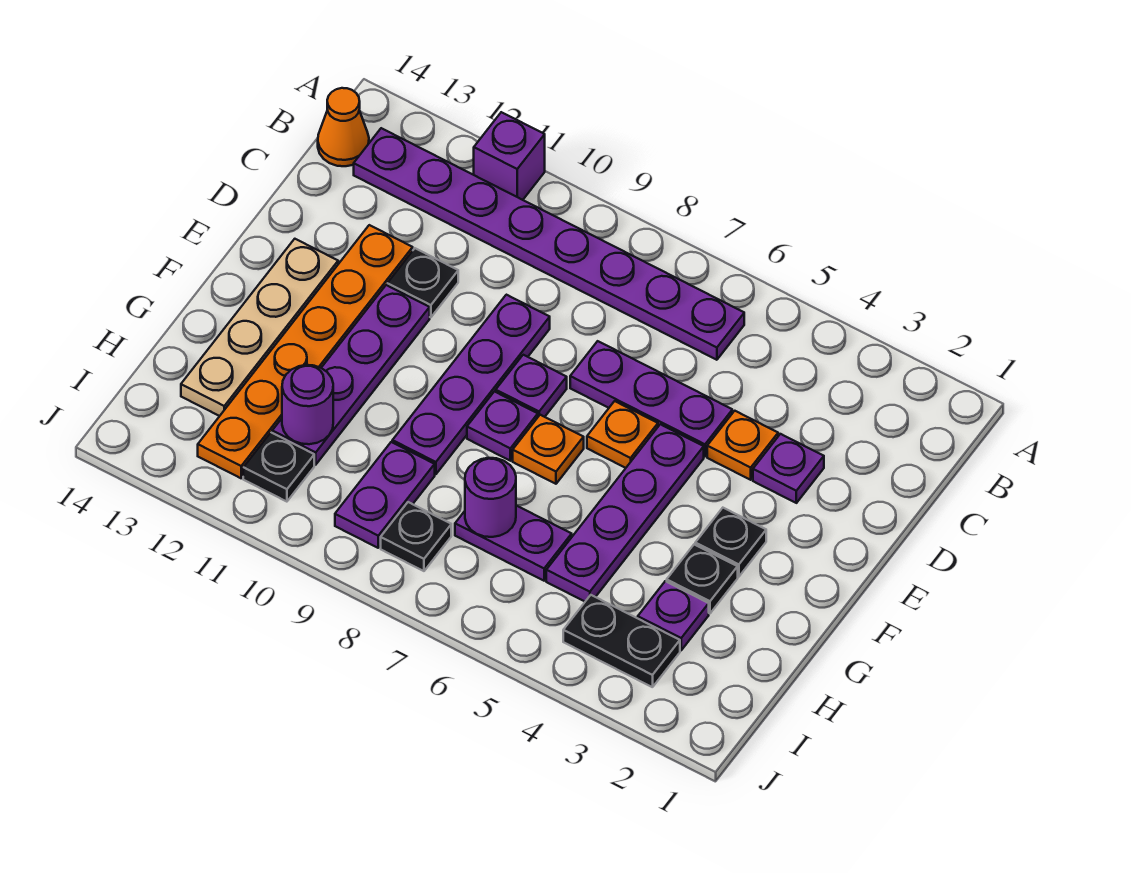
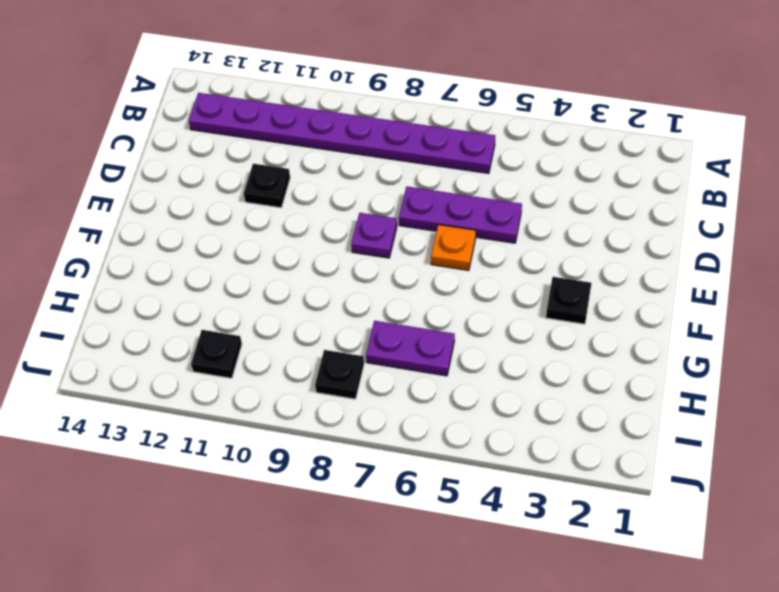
none -> purple 1x1 brick [474,112,545,200]
none -> orange 1x1 cone [318,88,369,166]
none -> purple 1x1 plate [753,434,824,503]

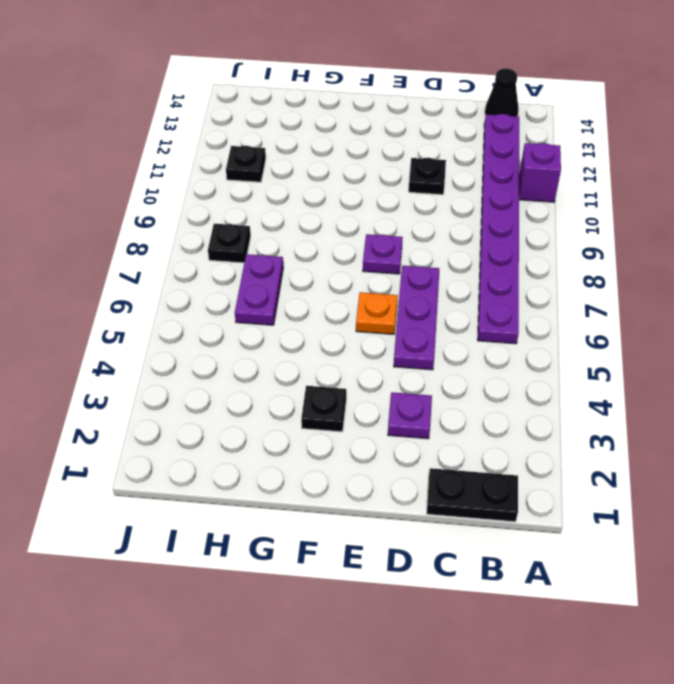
black 1x2 plate [427,468,518,522] -> black 1x2 plate turned to [563,595,680,687]
black 1x1 cone [485,68,519,116] -> orange 1x1 cone [318,88,369,166]
none -> orange 1x1 plate [707,411,778,480]
none -> purple 1x4 plate [392,295,550,474]
none -> orange 1x6 plate [198,225,413,478]

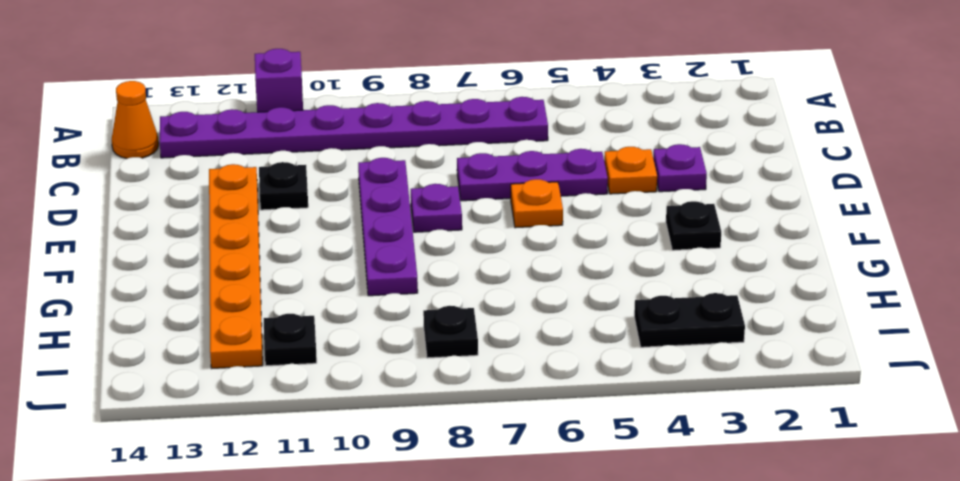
none -> purple 1x4 plate [546,424,704,601]
none -> purple 1x4 plate [272,285,430,465]
none -> tan 1x4 plate [181,239,338,416]

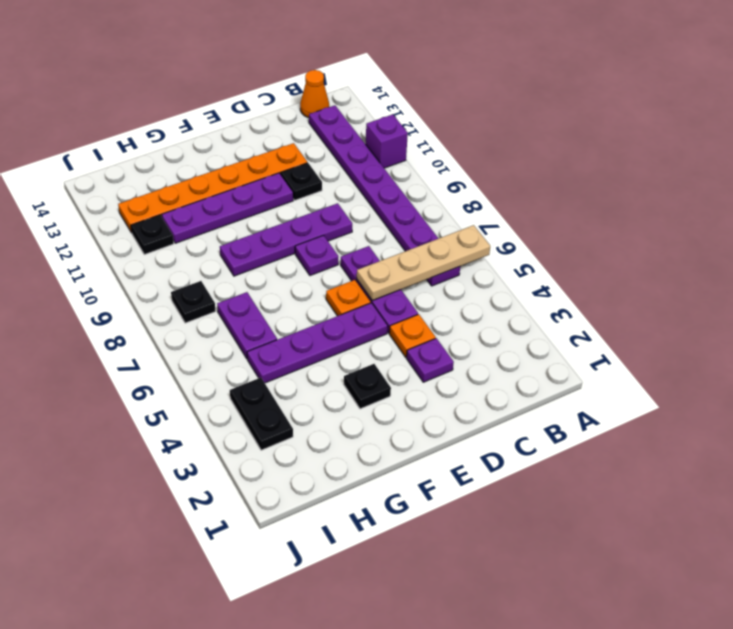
tan 1x4 plate [357,225,490,301] -> tan 1x4 plate moved to [181,239,338,416]
none -> orange 1x1 plate [513,415,584,484]
none -> purple 1x1 plate [467,392,538,461]
none -> black 1x1 plate [667,544,738,613]

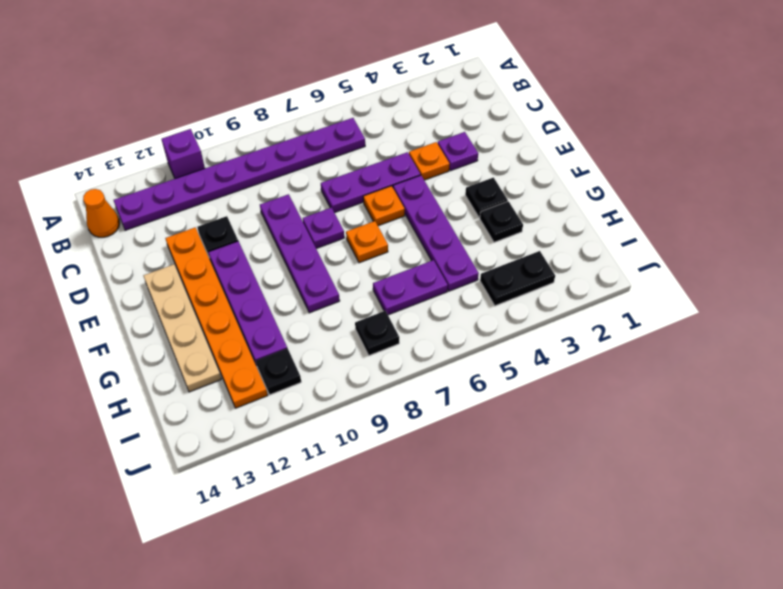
none -> purple 1x1 plate [467,392,538,461]
none -> purple 1x1 plate [638,581,709,650]
none -> purple 1x2 plate [335,442,435,548]

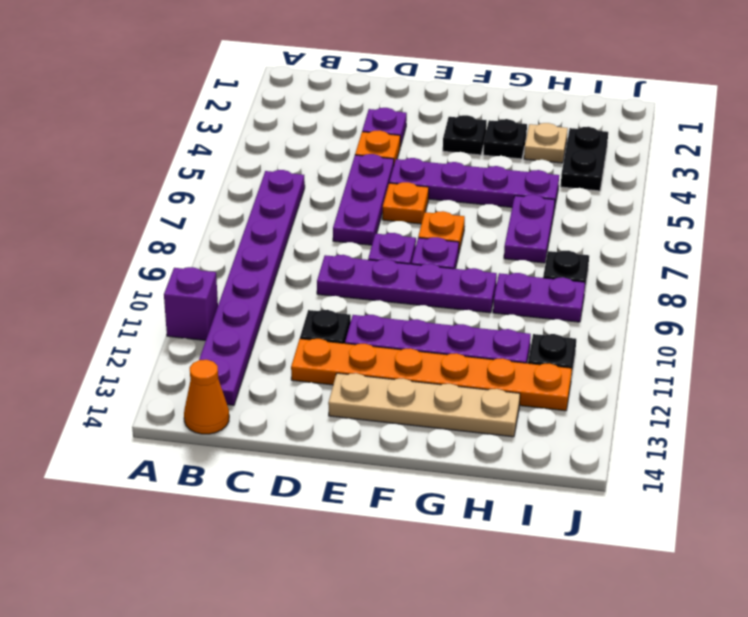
tan 1x1 plate [524,123,568,163] -> purple 1x1 plate [638,581,709,650]
none -> purple 1x1 round brick [465,458,516,537]
none -> purple 1x1 round brick [282,365,333,444]

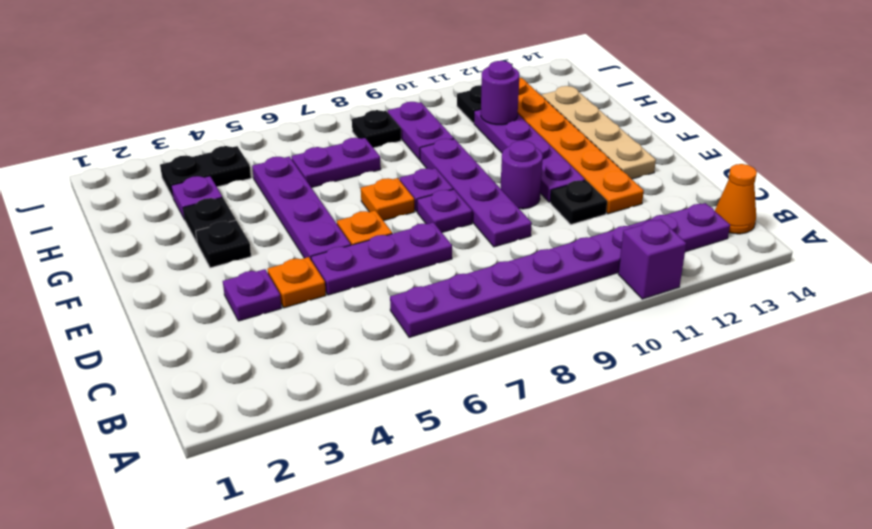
purple 1x1 round brick [501,141,543,209] -> purple 1x1 round brick moved to [465,458,516,537]

